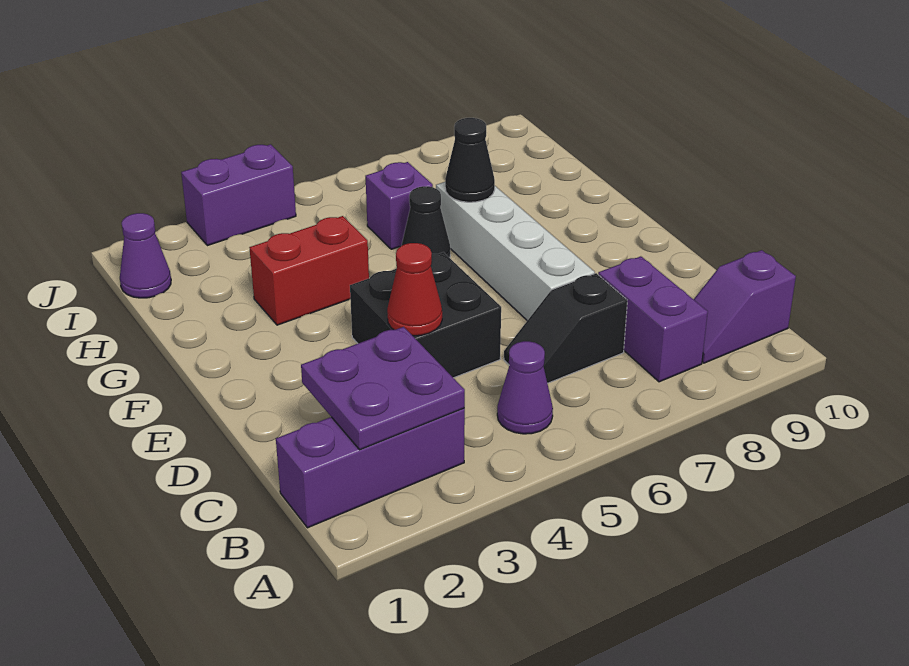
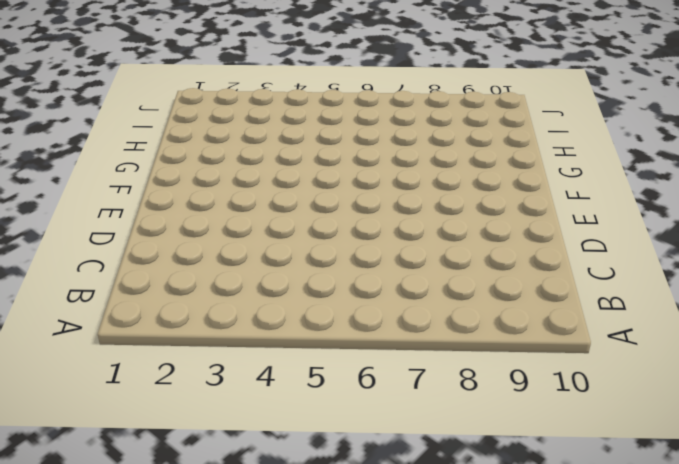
none -> purple 1x3 brick [276,408,465,528]
none -> purple 1x1 cone [497,341,553,434]
none -> purple 1x2 brick [598,256,708,382]

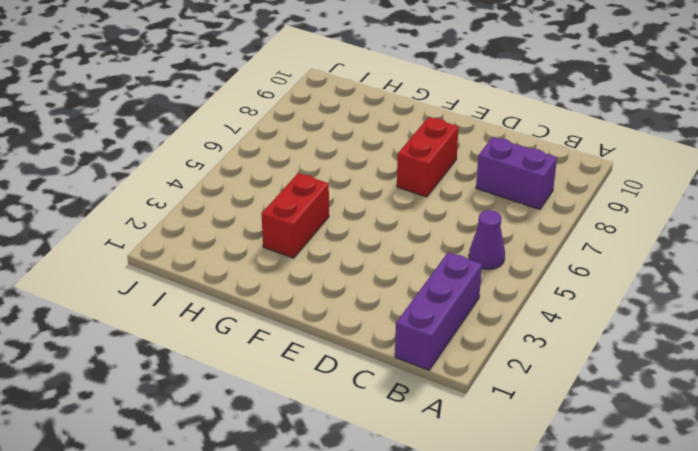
red 1x2 brick [397,117,459,197] -> white 1x4 brick [436,182,595,321]
none -> purple 1x2 slope [694,250,796,363]
none -> black 1x2 slope [504,273,627,383]
none -> black 2x2 brick [350,252,501,378]

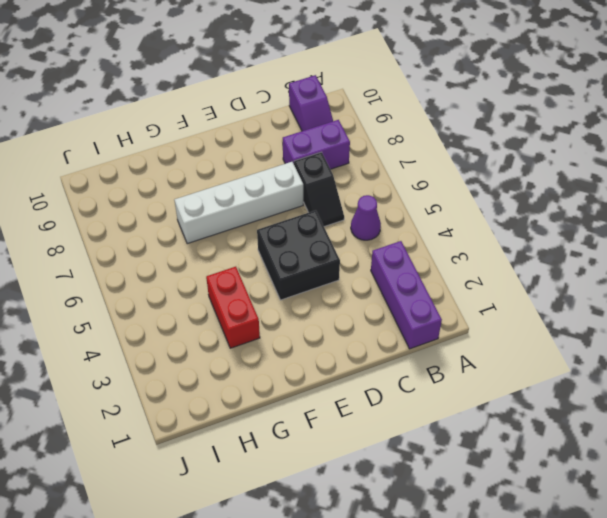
none -> black 1x1 cone [401,186,450,258]
none -> purple 1x1 brick [365,162,433,249]
none -> purple 1x1 cone [120,213,171,298]

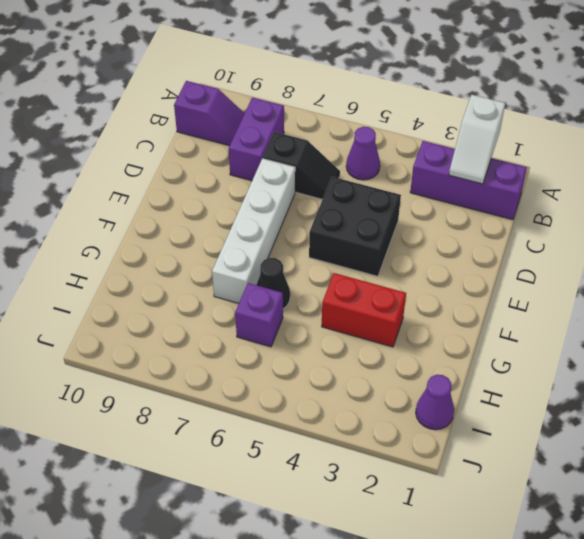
white 1x2 slope [449,95,505,184] -> purple 2x2 plate [301,327,465,450]
none -> purple 1x2 brick [181,144,296,246]
none -> red 1x1 cone [387,243,442,336]
none -> black 1x1 cone [445,118,495,202]

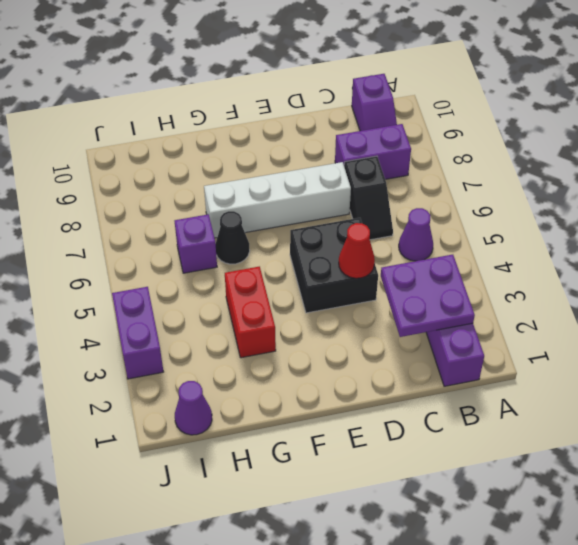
none -> black 1x1 cone [445,118,495,202]

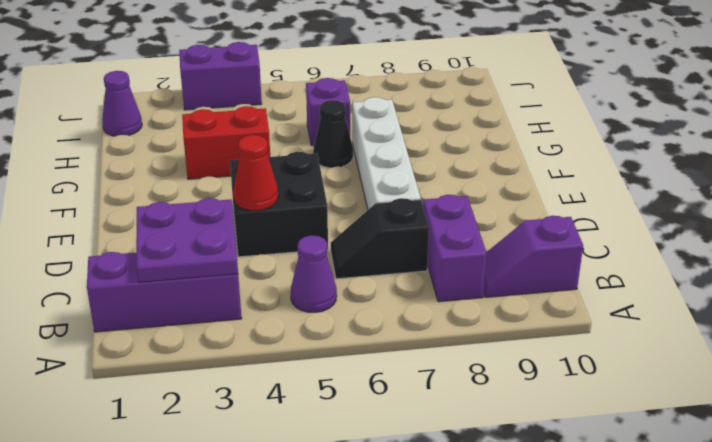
none -> black 1x1 cone [445,118,495,202]

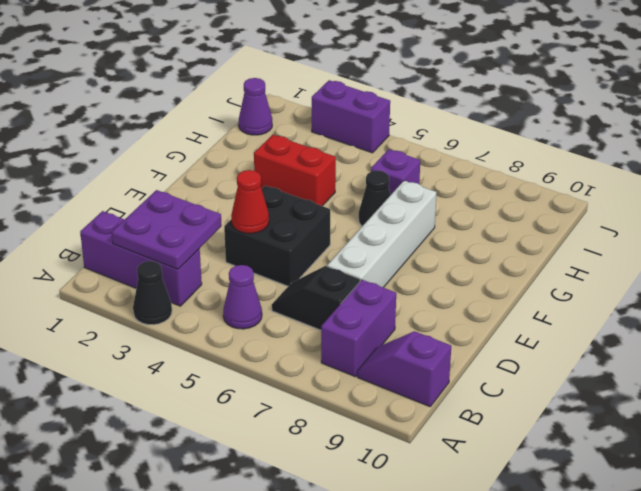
black 1x1 cone [133,261,172,325] -> black 1x1 cone moved to [445,118,495,202]

